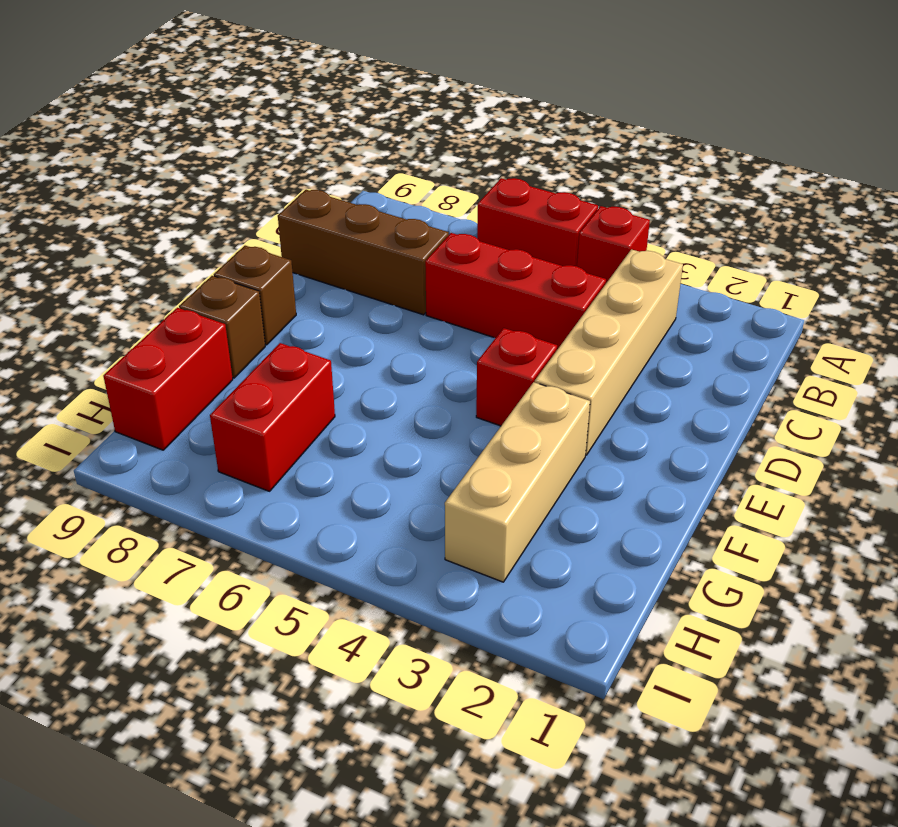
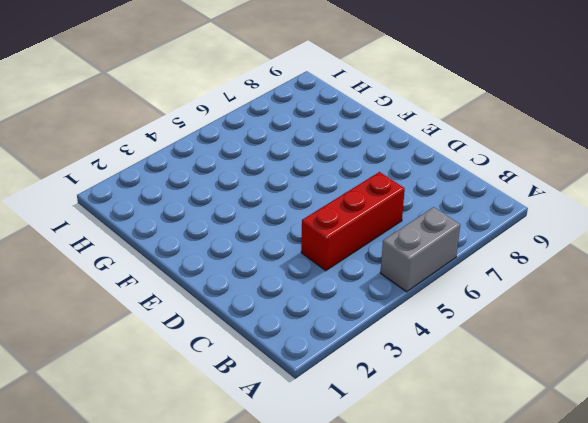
grey 1x2 brick [380,207,460,292] -> red 1x2 brick [477,178,598,266]
none -> red 1x1 brick [577,206,650,283]
none -> tan 1x4 brick [535,249,683,455]

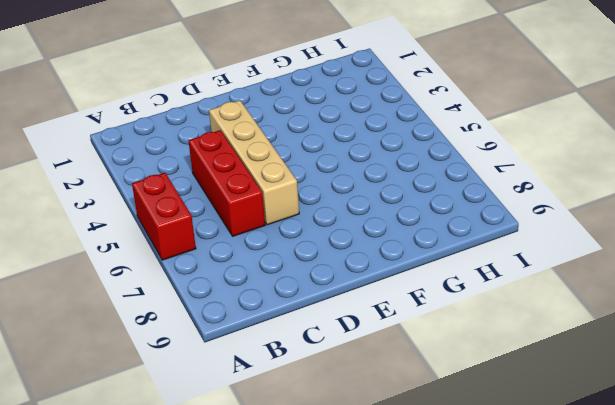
tan 1x4 brick [209,100,299,225] -> tan 1x4 brick turned to [535,249,683,455]
none -> red 1x1 brick [577,206,650,283]
none -> brown 1x3 brick [278,190,449,315]

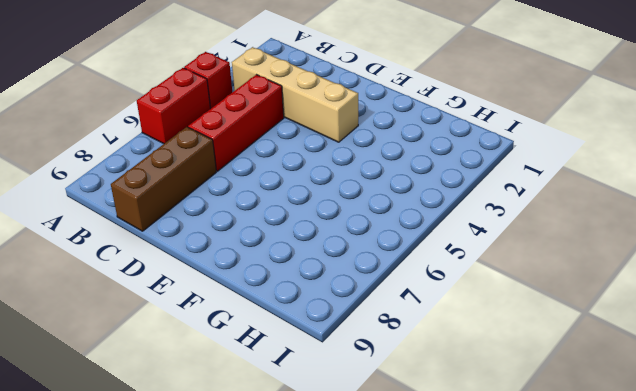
none -> red 1x1 brick [476,328,557,426]
none -> brown 1x1 brick [214,246,296,345]

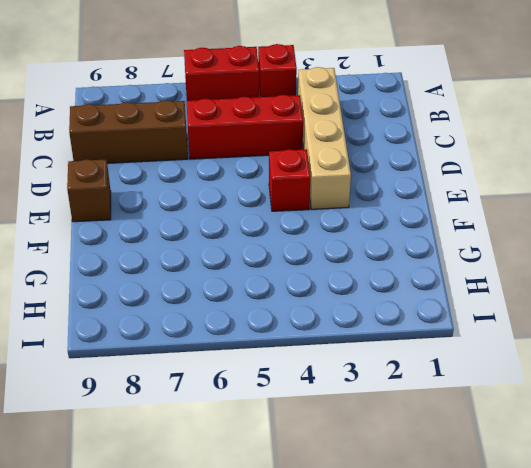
none -> tan 1x3 brick [445,382,590,582]
none -> brown 1x1 brick [179,276,265,378]

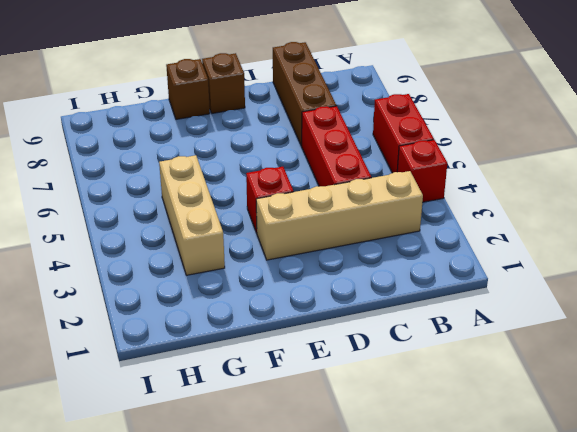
tan 1x3 brick [159,155,225,275] -> tan 1x3 brick turned to [445,382,590,582]
none -> red 1x2 brick [210,343,335,491]
none -> red 1x2 brick [103,308,233,450]

